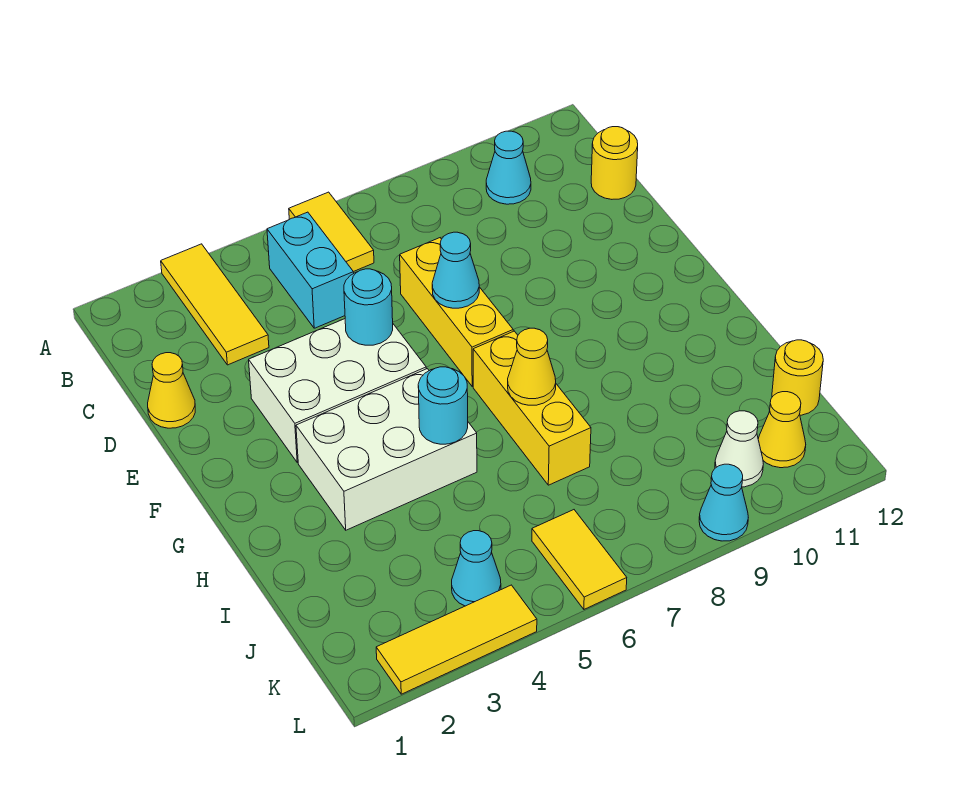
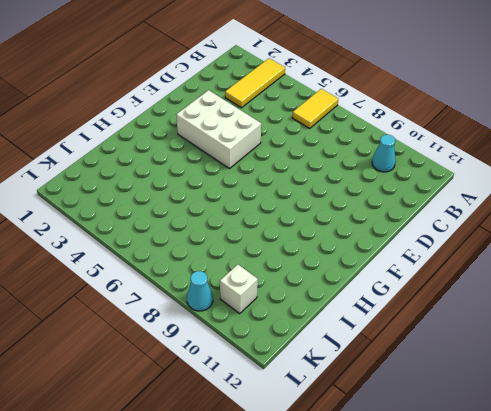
white 1x1 brick [220,265,258,313] -> white 1x1 cone [715,411,763,487]
none -> cyan 1x2 brick [267,212,354,328]
none -> yellow 1x1 round brick [591,127,638,199]
none -> yellow 1x1 cone [148,353,195,428]

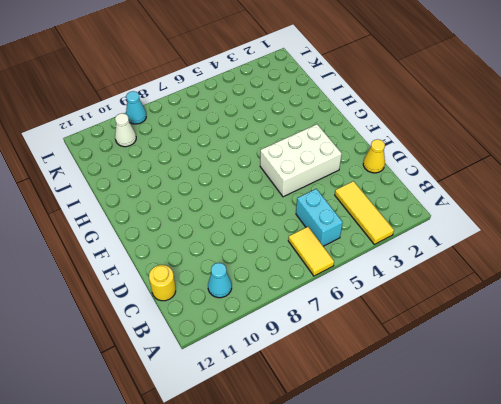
none -> yellow 1x3 brick [400,238,513,386]
none -> white 2x3 brick [296,369,477,530]
none -> yellow 1x3 brick [473,331,591,485]

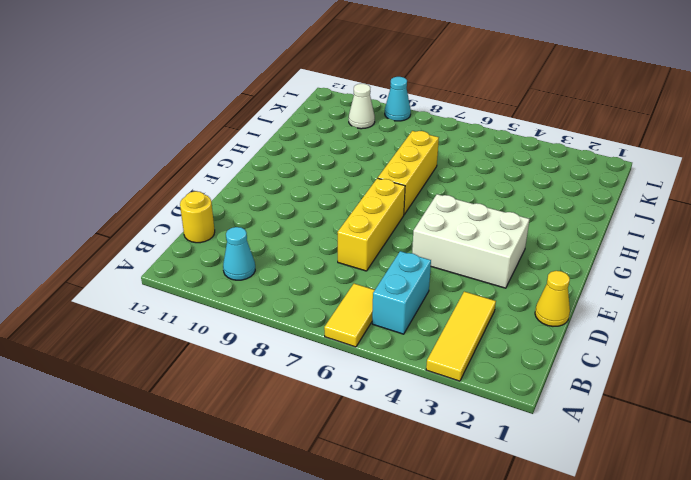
none -> white 2x3 brick [296,369,477,530]
none -> yellow 1x1 round brick [772,340,823,415]
none -> cyan 1x1 cone [452,531,501,606]

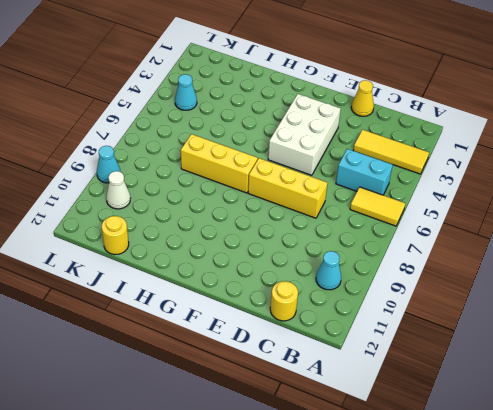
none -> white 2x3 brick [296,369,477,530]
none -> yellow 1x2 tile [532,510,627,609]
none -> yellow 1x1 cone [758,392,806,468]

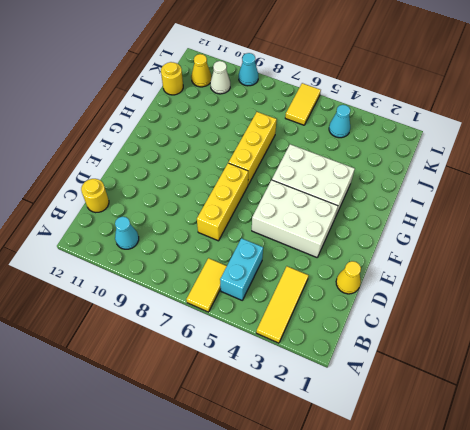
none -> yellow 1x3 tile [376,585,537,694]
none -> cyan 1x1 round brick [344,269,393,345]
none -> cyan 1x1 cone [432,232,479,308]

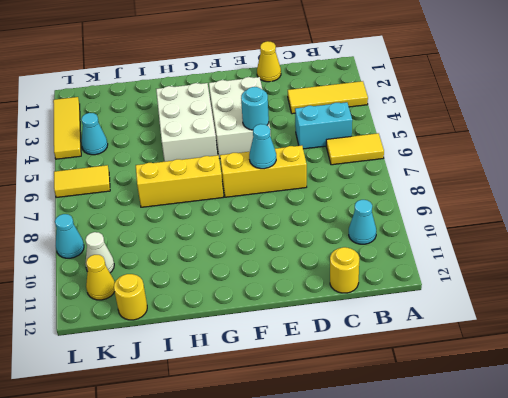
none -> cyan 1x1 round brick [418,367,468,444]
none -> yellow 1x1 cone [508,328,556,405]

